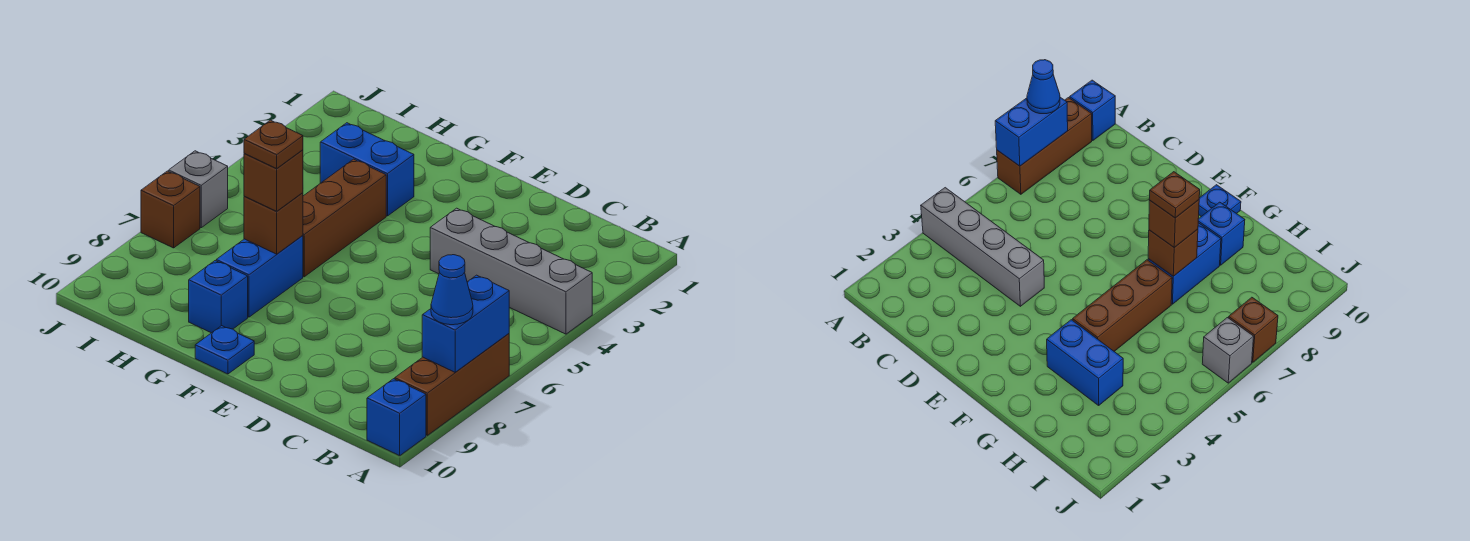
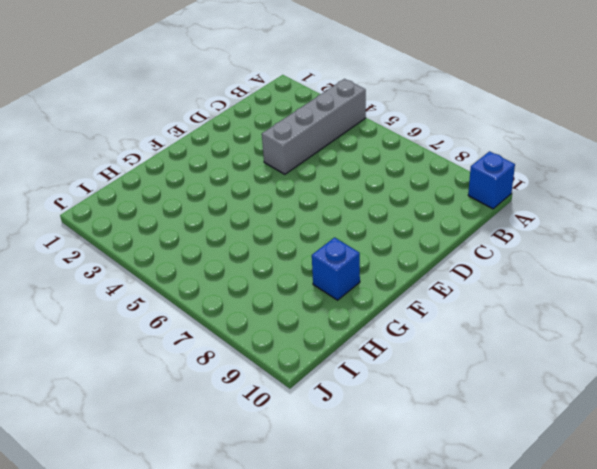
none -> brown 1x3 brick [395,334,509,435]
none -> blue 1x1 plate [195,326,254,374]
none -> blue 1x2 brick [320,123,414,216]

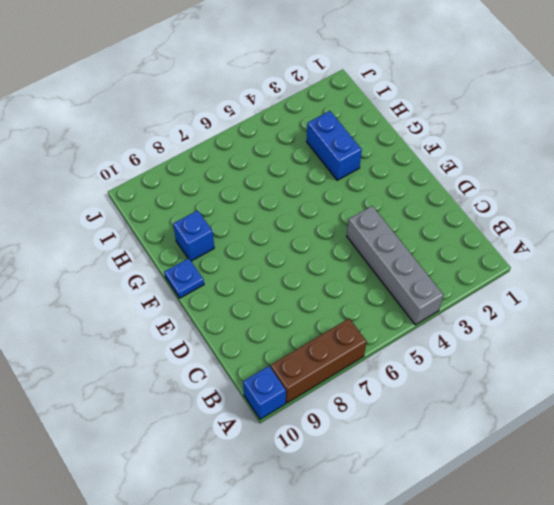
none -> brown 1x3 brick [303,159,386,277]
none -> blue 1x2 brick [216,236,303,317]
none -> grey 1x1 brick [169,151,228,228]

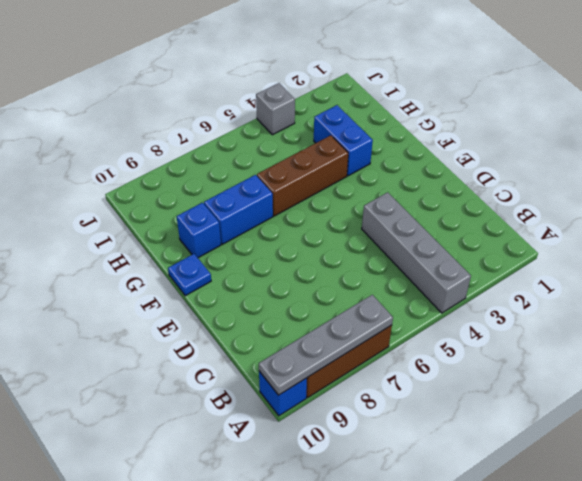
grey 1x4 plate [259,295,393,395] -> blue 1x2 brick [422,275,509,372]
grey 1x1 brick [256,83,295,135] -> grey 1x1 brick moved to [169,151,228,228]
none -> brown 1x1 brick [141,171,200,248]
none -> brown 1x1 brick [244,193,303,254]
none -> blue 1x1 cone [431,255,473,325]

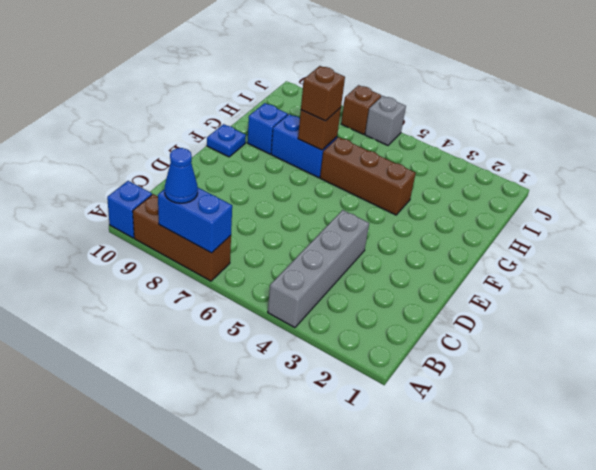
none -> blue 1x2 brick [320,123,414,216]
none -> brown 1x1 plate [244,120,303,168]

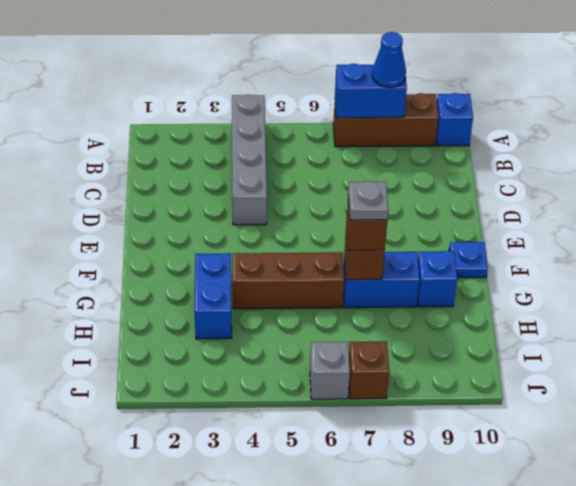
grey 1x1 plate [348,181,388,220] -> brown 1x1 plate [244,120,303,168]

